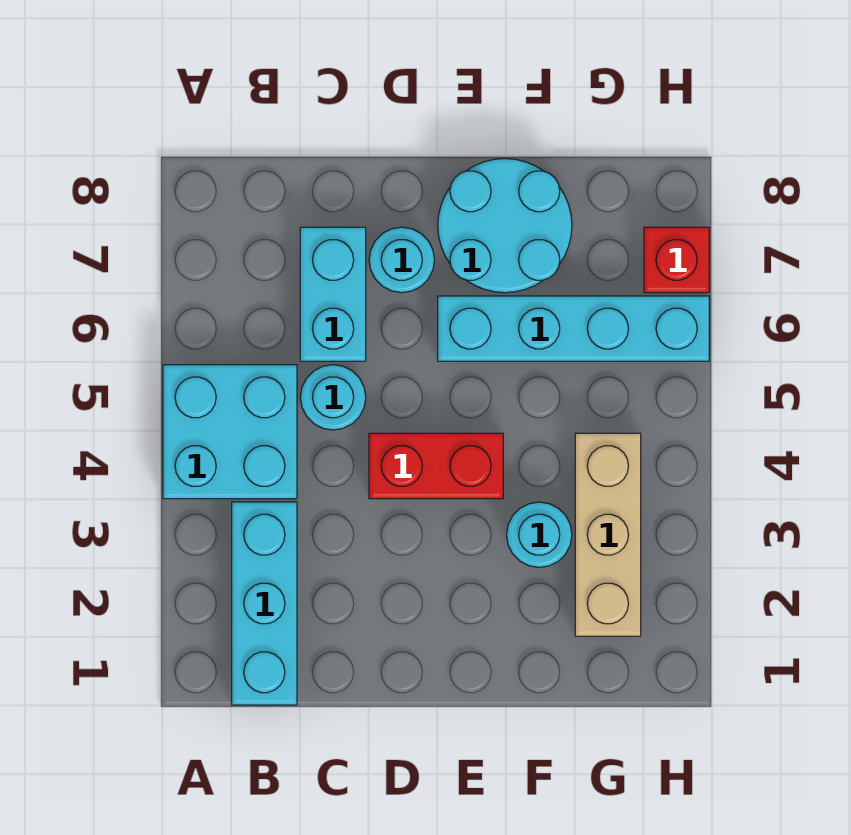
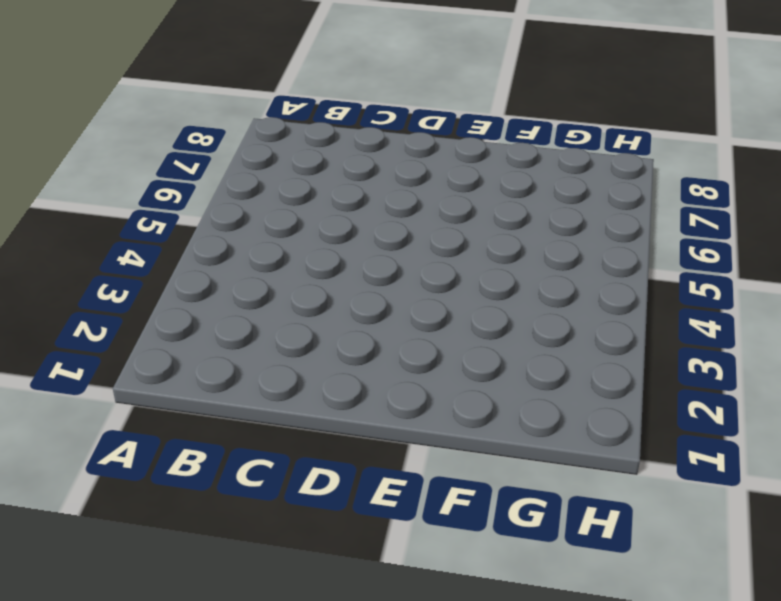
none -> cyan 2x2 brick [163,365,297,499]
none -> cyan 1x3 brick [232,502,297,705]

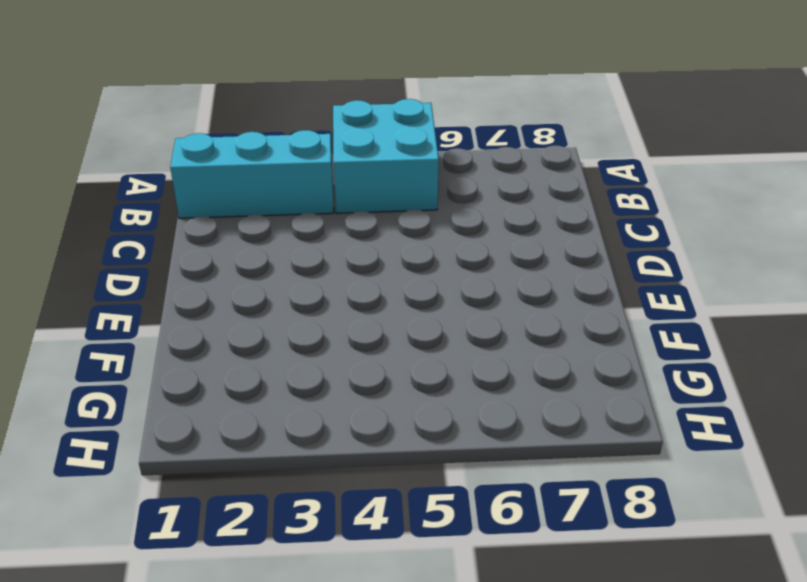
none -> cyan 1x1 round brick [300,365,366,430]
none -> cyan 1x2 brick [300,227,366,361]

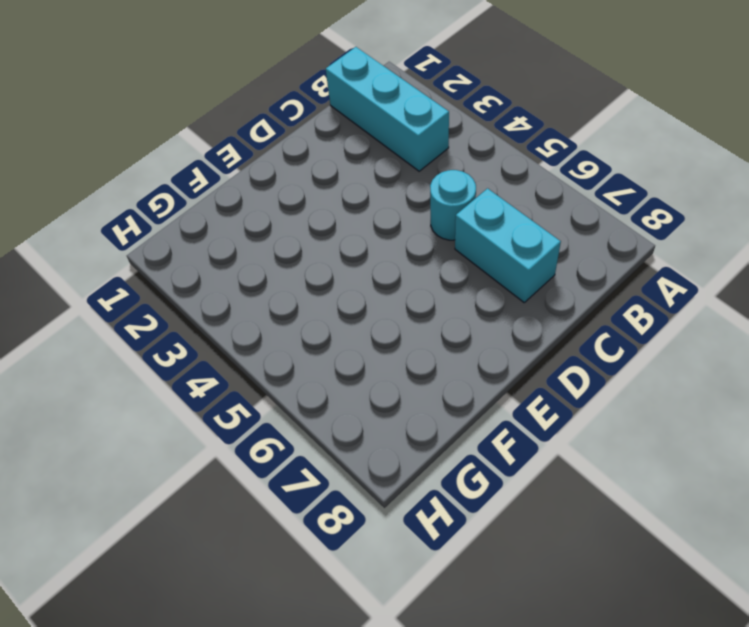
none -> cyan 2x2 brick [163,365,297,499]
none -> red 1x2 brick [369,433,503,499]

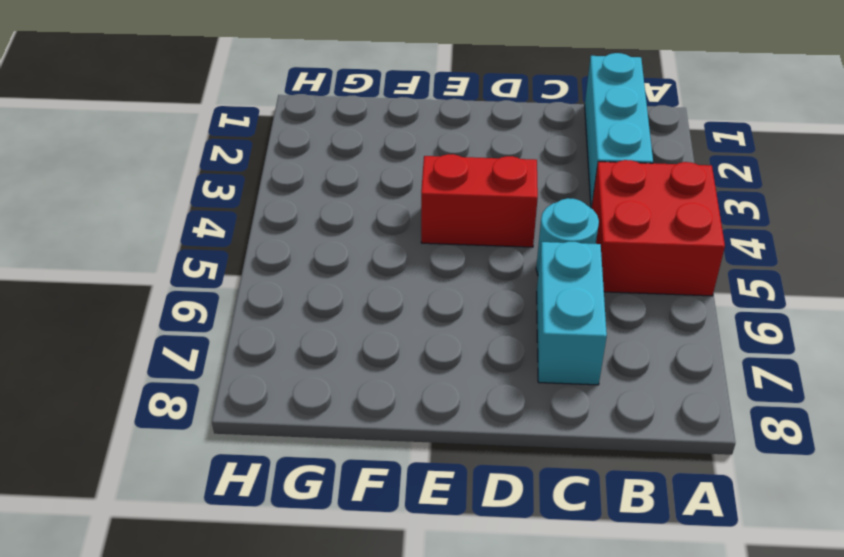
red 2x2 brick [592,160,725,296] -> cyan 2x2 brick [163,365,297,499]
none -> cyan 1x1 round brick [369,227,434,293]
none -> cyan 1x4 brick [438,296,709,361]

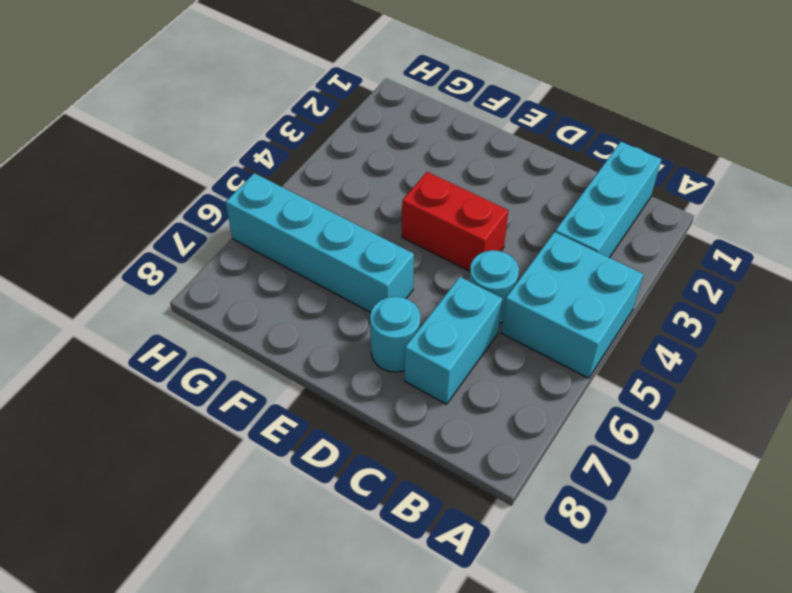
none -> cyan 2x2 round brick [438,159,572,293]
none -> cyan 1x1 round brick [507,502,572,567]

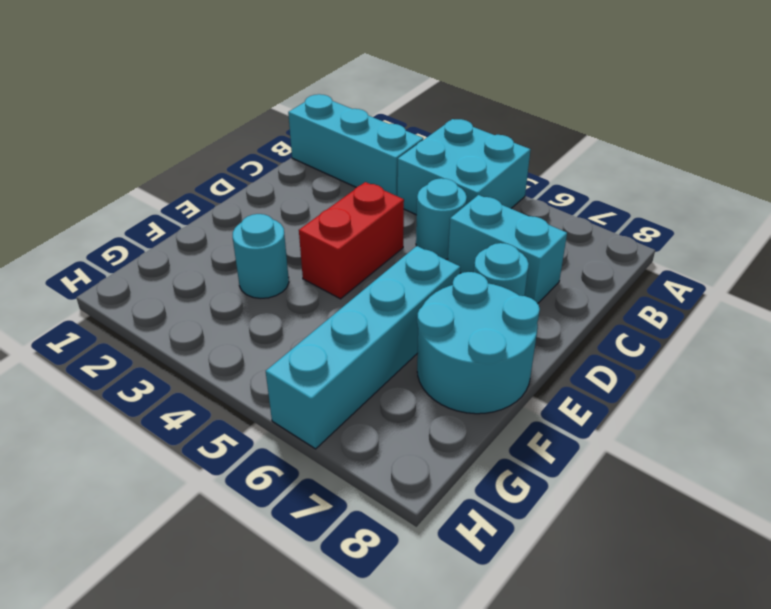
none -> tan 1x3 brick [575,433,641,636]
none -> red 1x1 brick [644,227,709,293]

